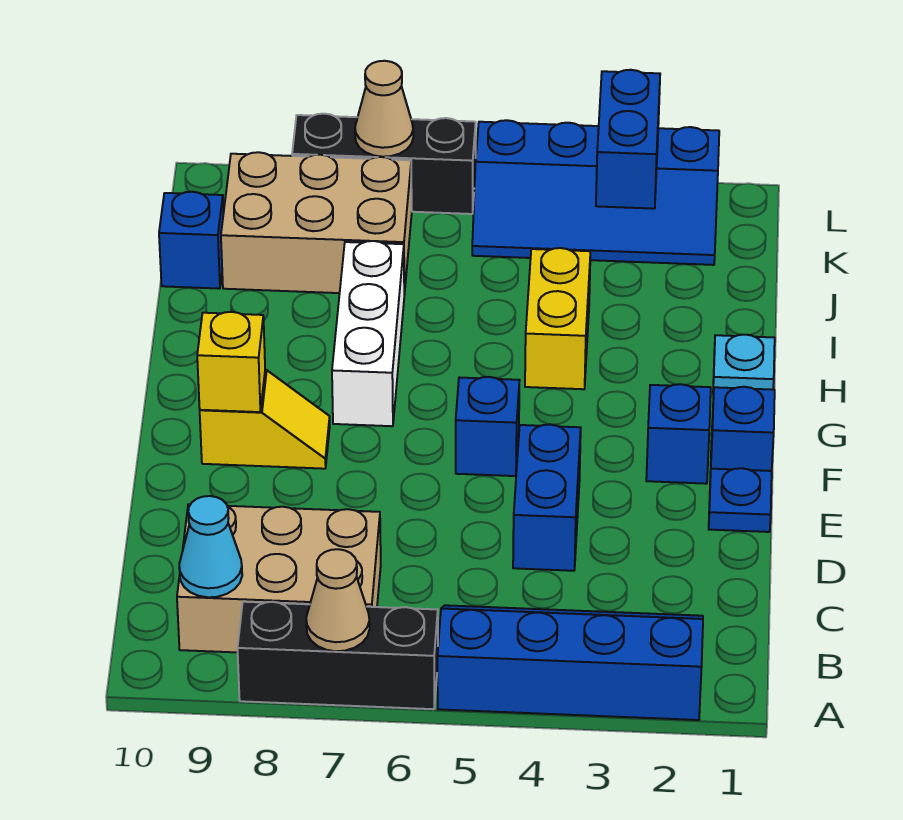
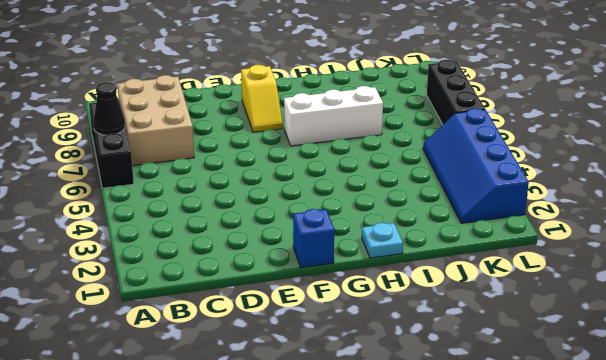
black 1x1 cone [93,82,125,135] -> tan 1x1 cone [306,549,370,651]
none -> blue 2x4 slope [437,605,703,720]
none -> blue 1x2 brick [513,425,581,571]
none -> blue 1x1 plate [709,468,772,532]

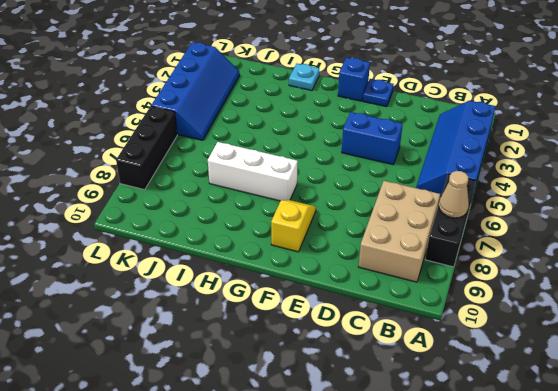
none -> blue 1x1 brick [646,384,711,484]
none -> blue 1x1 brick [456,377,520,476]
none -> yellow 1x2 brick [525,248,590,389]

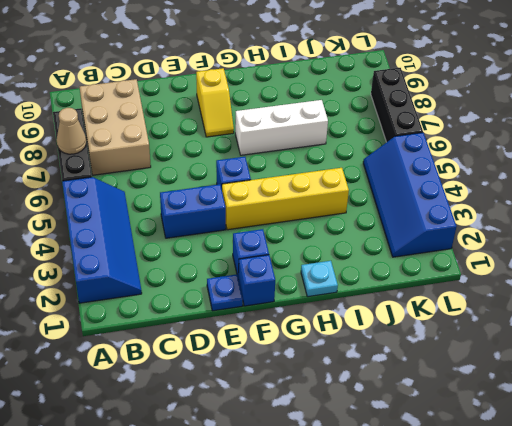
yellow 1x4 brick [222,168,349,230] -> yellow 1x2 brick [525,248,590,389]
none -> tan 2x3 brick [221,152,412,295]
none -> blue 1x1 brick [159,192,224,289]
none -> cyan 1x1 cone [179,496,242,597]

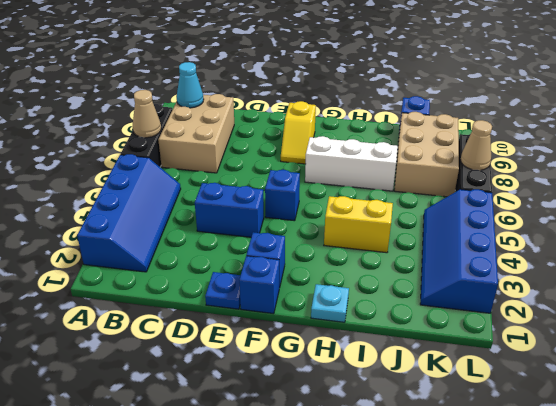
none -> yellow 1x1 brick [197,312,265,412]
none -> blue 1x2 brick [596,70,660,209]

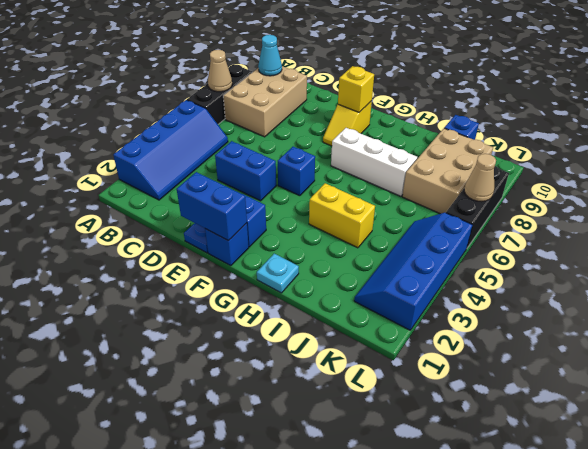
blue 1x2 brick [177,172,247,241] -> blue 1x2 brick moved to [596,70,660,209]

